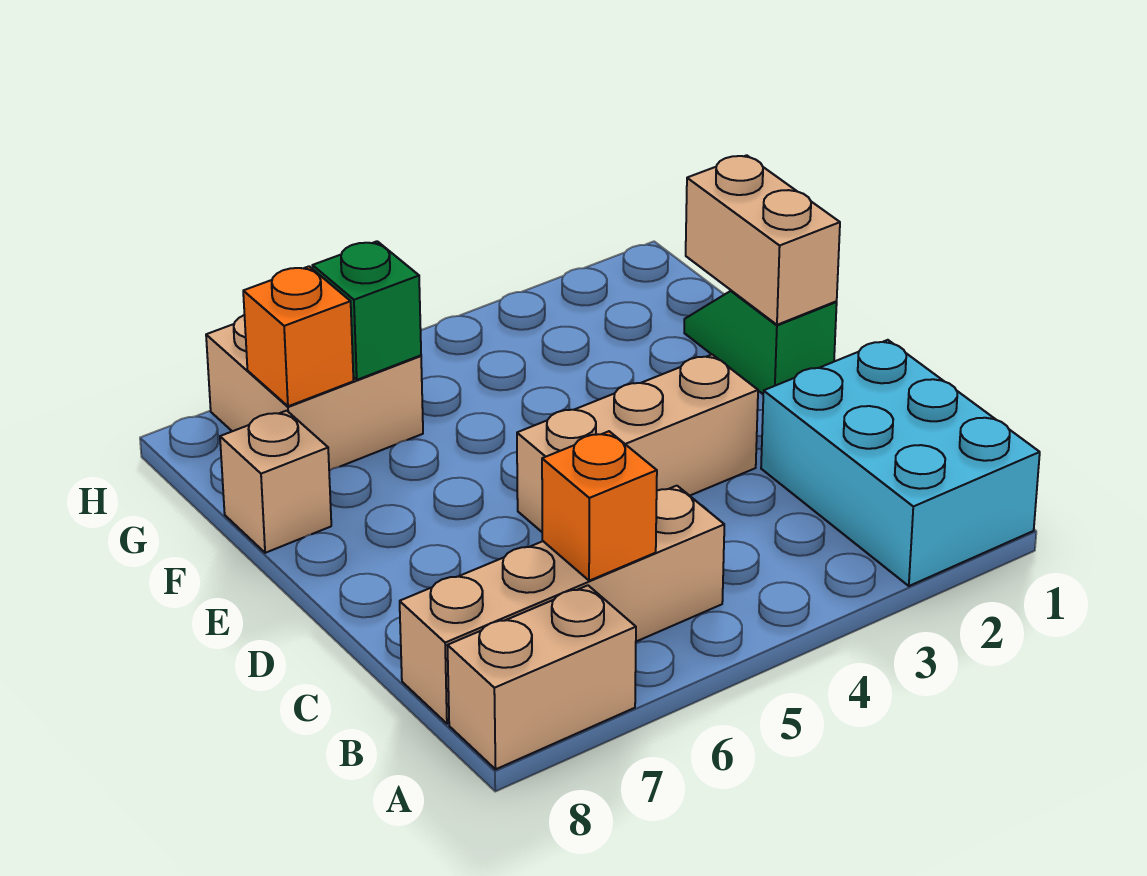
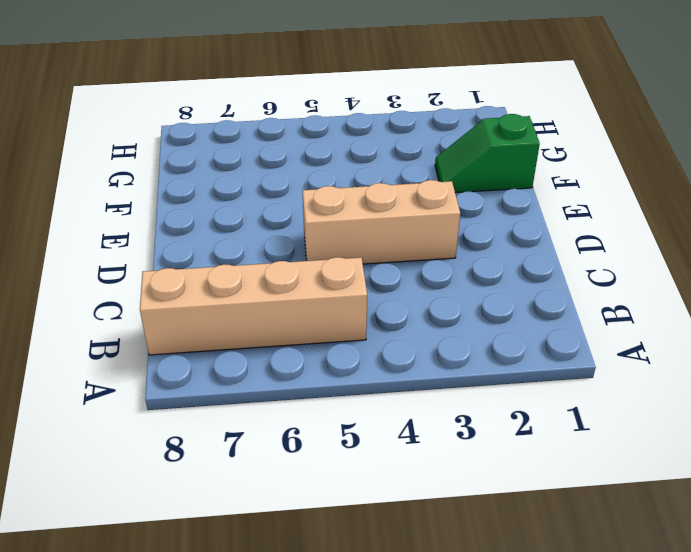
green 1x2 slope [435,114,540,193] -> green 1x2 slope turned to [684,291,837,394]
none -> cyan 2x3 brick [761,340,1040,586]
none -> tan 1x2 brick [448,585,636,769]

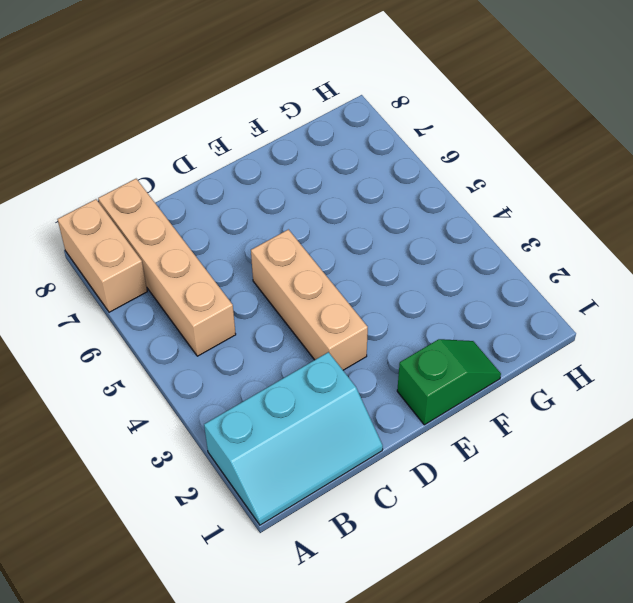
cyan 2x3 slope [204,352,383,525] -> cyan 2x3 brick [761,340,1040,586]
none -> tan 1x1 brick [220,411,331,553]
none -> tan 2x2 brick [206,315,423,471]

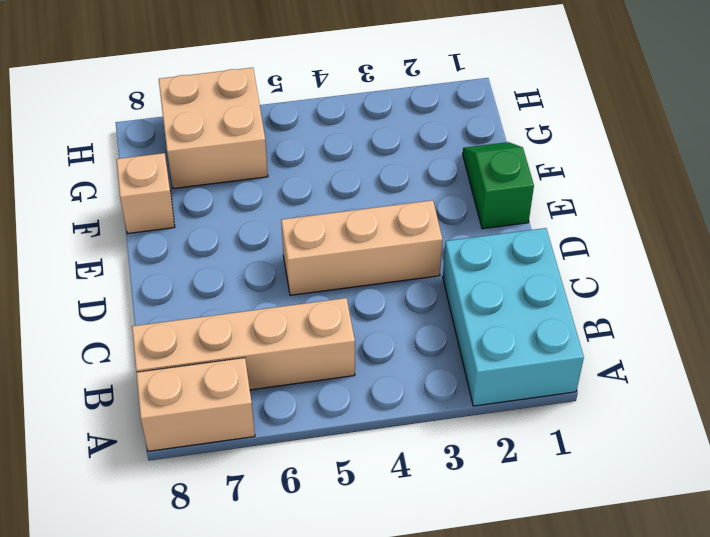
none -> orange 1x1 brick [542,431,657,581]
none -> tan 1x2 brick [686,155,840,325]

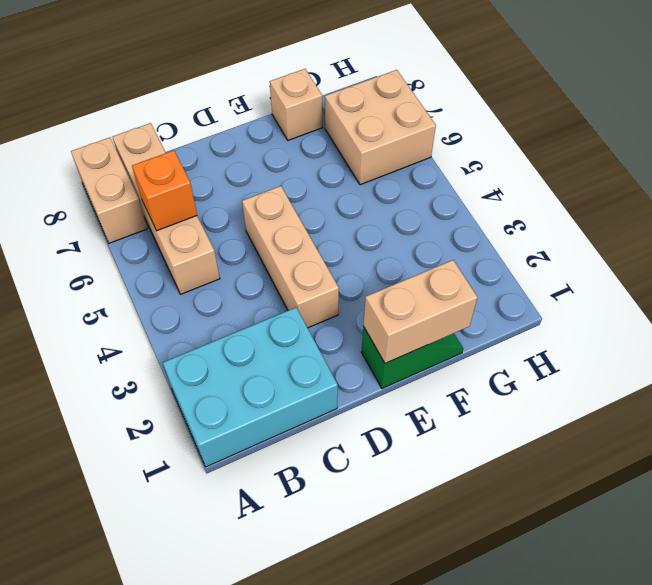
none -> green 1x1 brick [313,241,421,380]
none -> orange 1x1 brick [243,266,353,406]

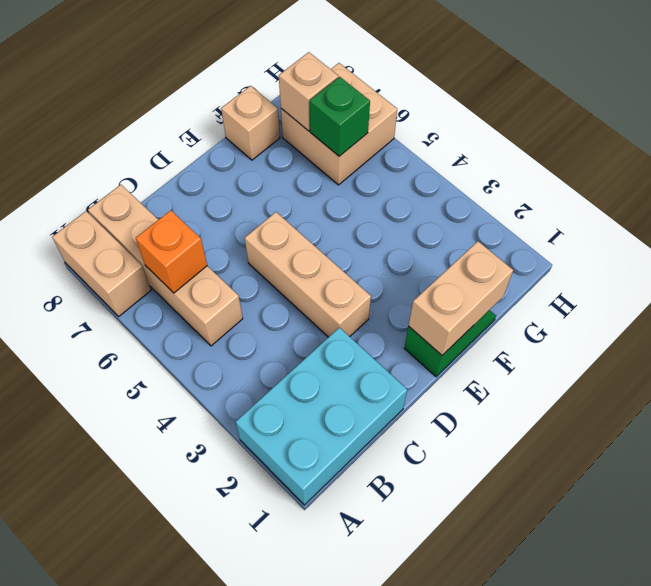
tan 1x1 brick [279,52,338,131] -> orange 1x1 brick [243,266,353,406]

